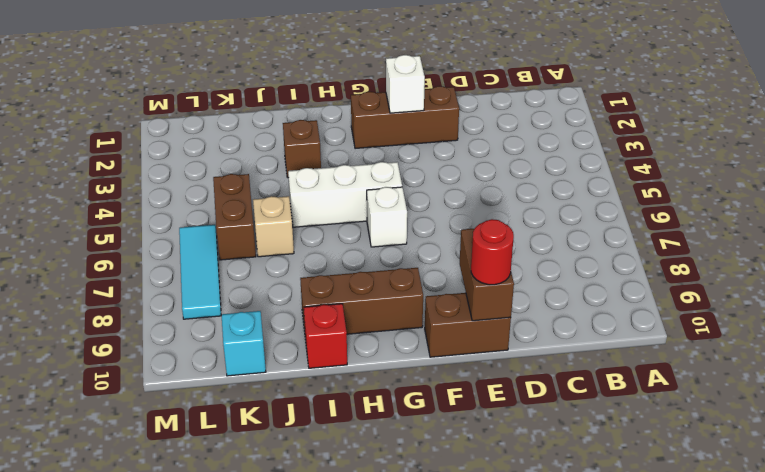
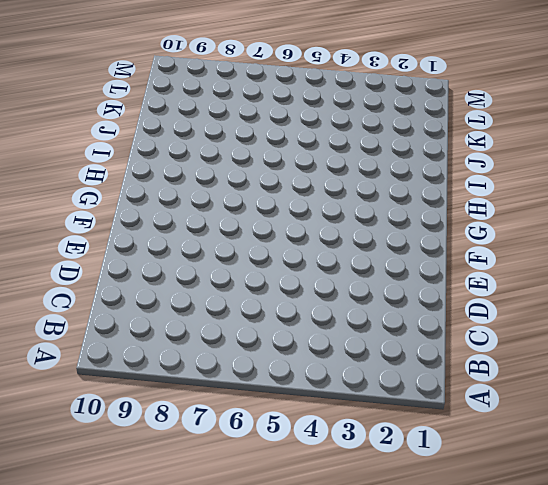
none -> brown 1x3 brick [351,86,459,149]
none -> brown 1x2 brick [425,293,511,357]
none -> white 1x3 brick [288,162,402,227]

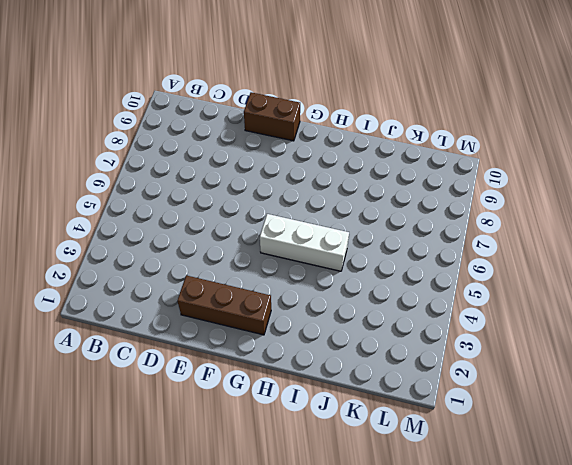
none -> white 1x1 brick [367,187,407,247]
none -> brown 1x3 brick [300,268,423,334]
none -> brown 1x1 brick [283,120,321,178]

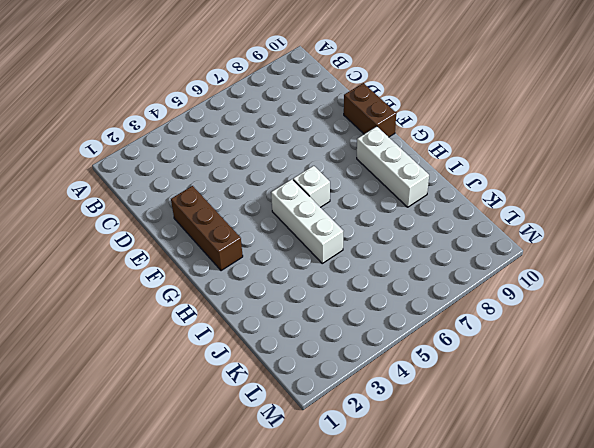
white 1x3 brick [357,127,429,207] -> brown 1x3 brick [300,268,423,334]
none -> brown 1x1 brick [283,120,321,178]
none -> red 1x1 brick [304,304,347,368]
none -> tan 1x1 brick [253,196,294,257]

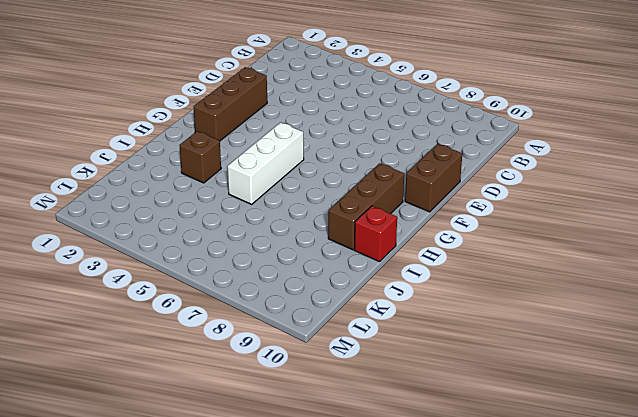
none -> white 1x1 brick [367,187,407,247]
none -> tan 1x1 brick [253,196,294,257]
none -> brown 1x2 brick [213,174,256,260]

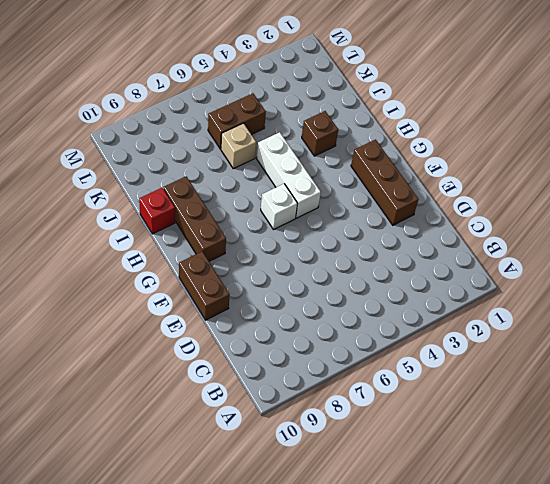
none -> cyan 1x1 brick [221,311,266,376]
none -> cyan 1x3 tile [179,225,221,319]
none -> brown 1x2 brick [460,229,514,321]

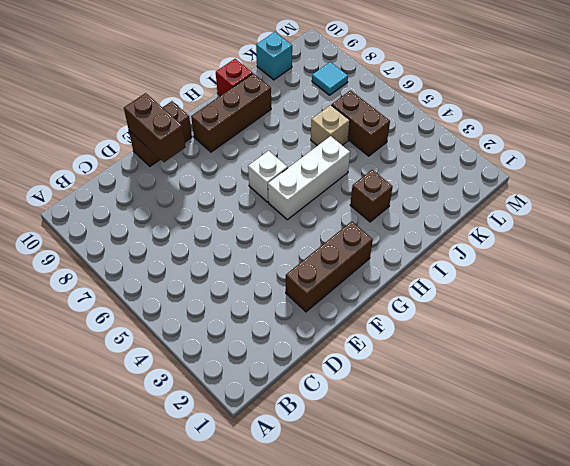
cyan 1x1 tile [312,62,348,95] -> cyan 1x3 tile [179,225,221,319]
none -> white 1x1 brick [386,55,425,113]
none -> red 1x1 round brick [471,219,514,285]

